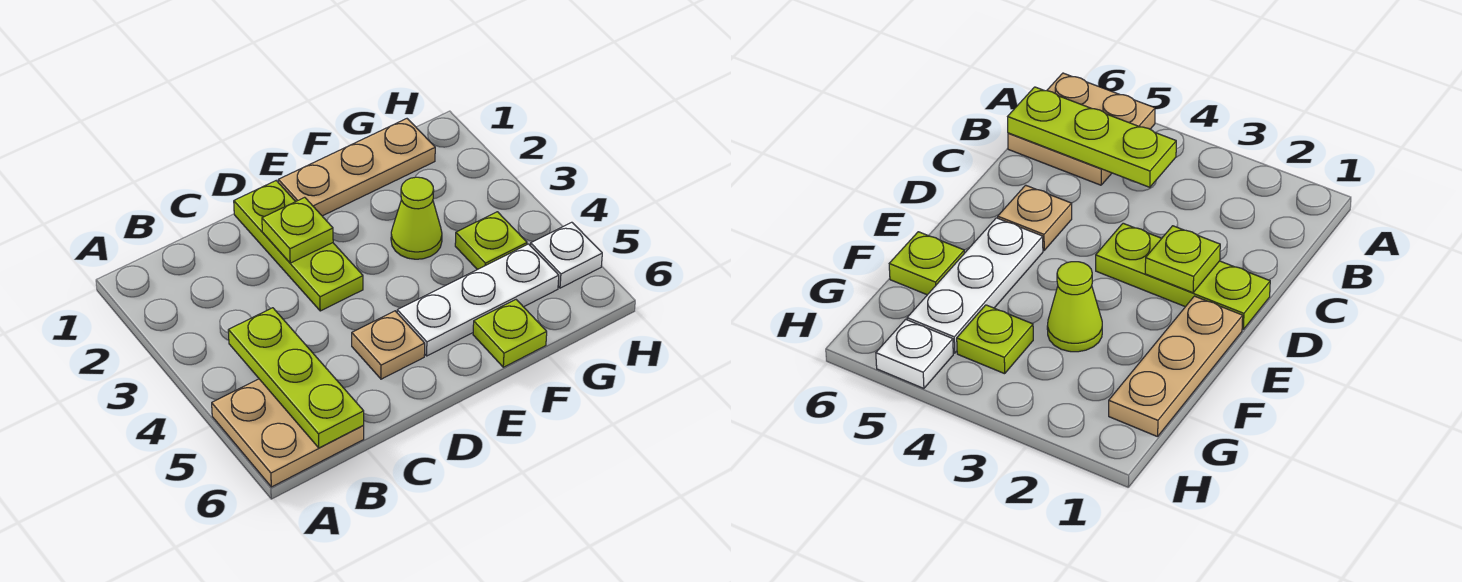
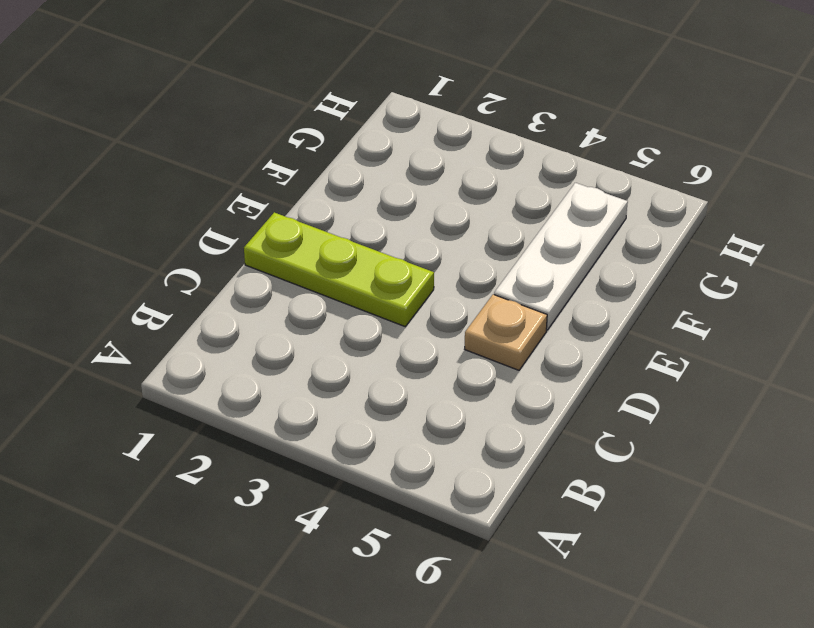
none -> tan 2x2 plate [212,379,364,487]
none -> tan 1x3 plate [278,119,435,216]

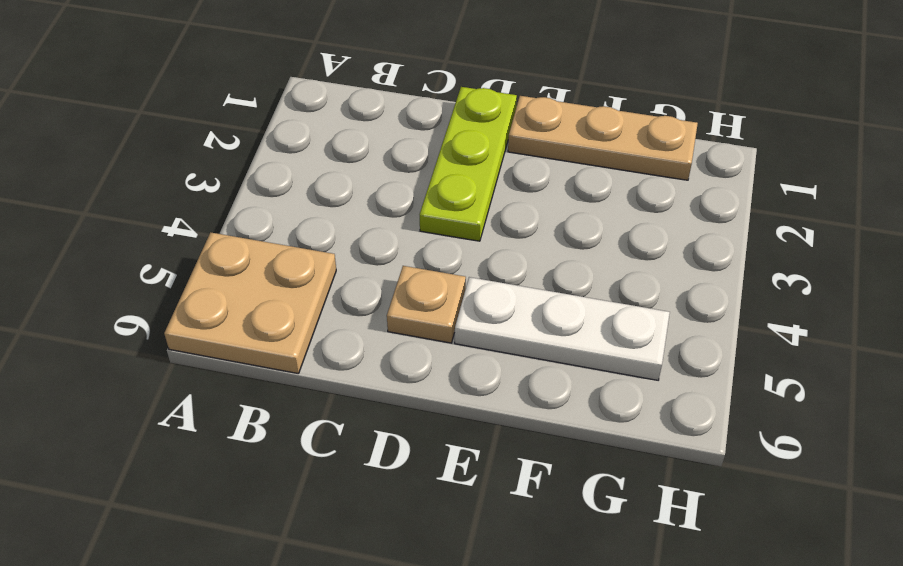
none -> lime 1x1 cone [391,177,442,259]
none -> lime 1x1 plate [473,300,547,367]

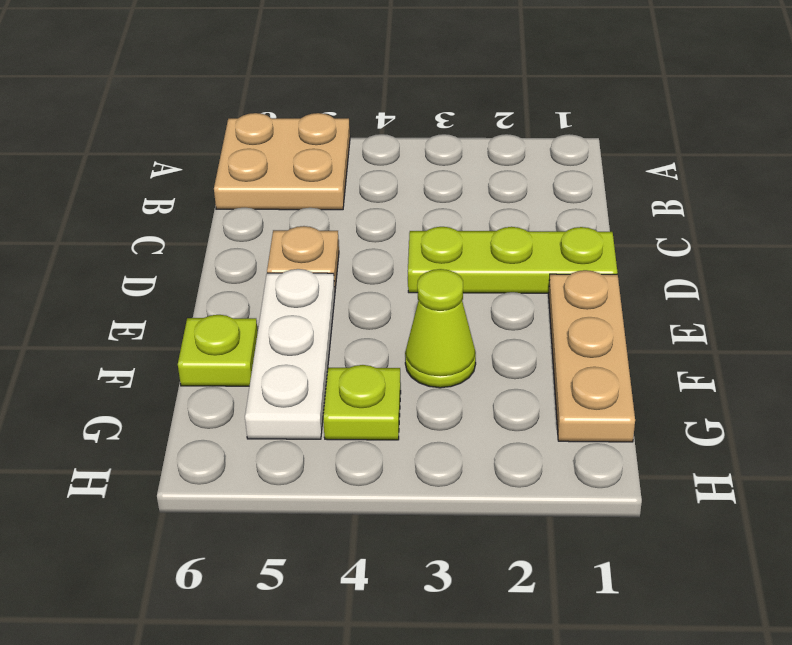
none -> white 1x1 plate [531,222,602,288]
none -> lime 1x3 plate [228,308,364,448]

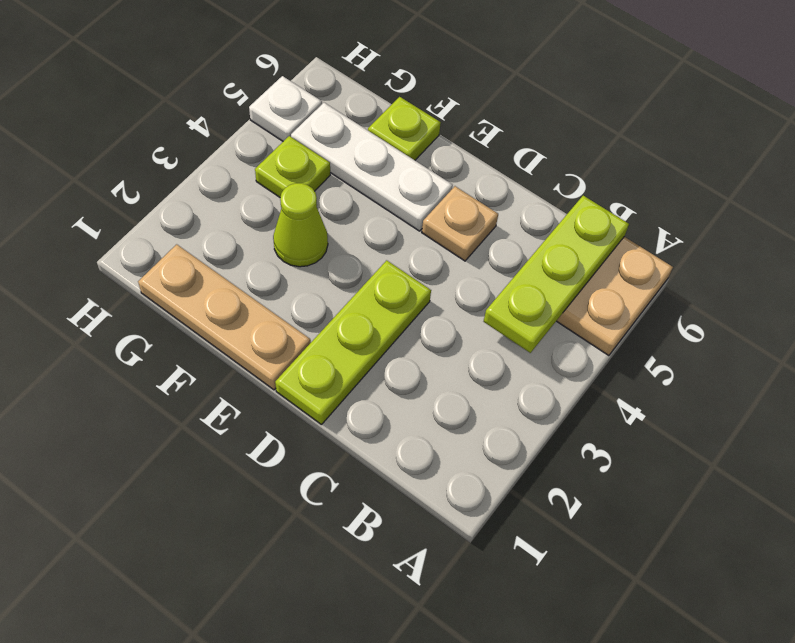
none -> lime 1x1 plate [262,197,333,263]

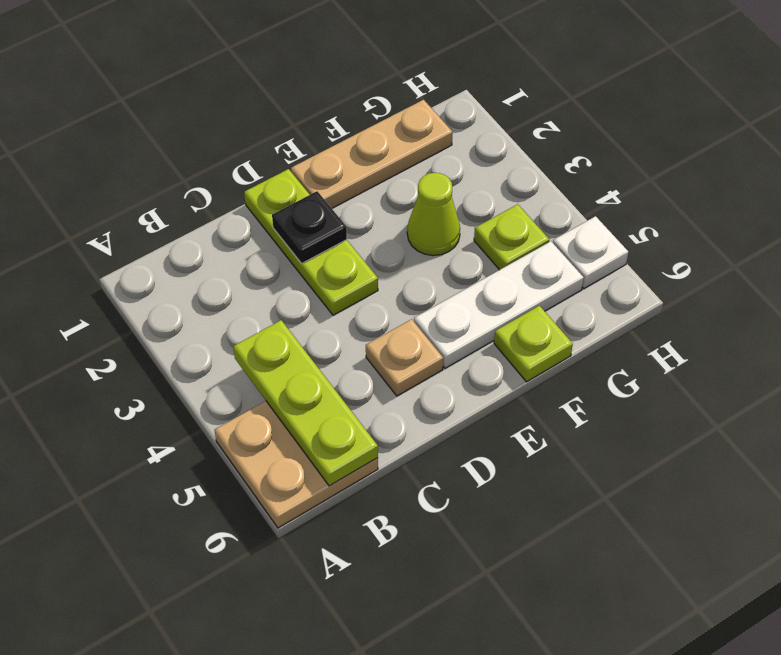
black 1x1 plate [272,191,347,264] -> lime 1x1 plate [262,197,333,263]

